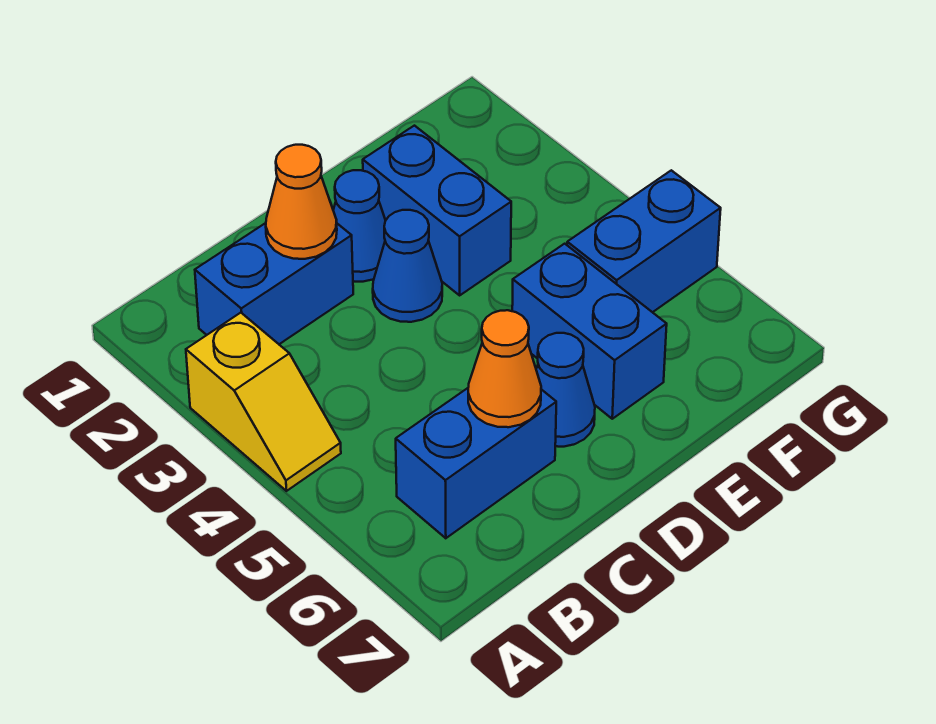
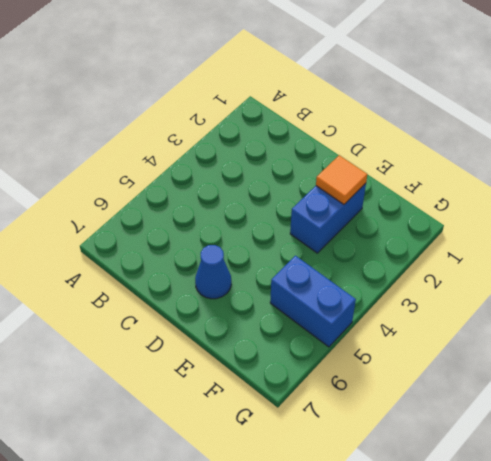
orange 1x1 tile [316,155,367,204] -> none
none -> yellow 1x2 slope [186,313,341,491]
none -> blue 1x2 brick [195,223,353,344]

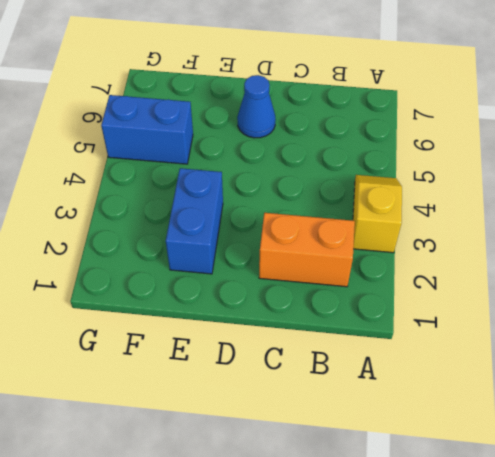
orange 1x2 brick [259,213,355,287] -> blue 1x2 brick [195,223,353,344]
none -> blue 1x2 brick [396,388,556,538]
none -> blue 1x1 cone [333,170,386,282]

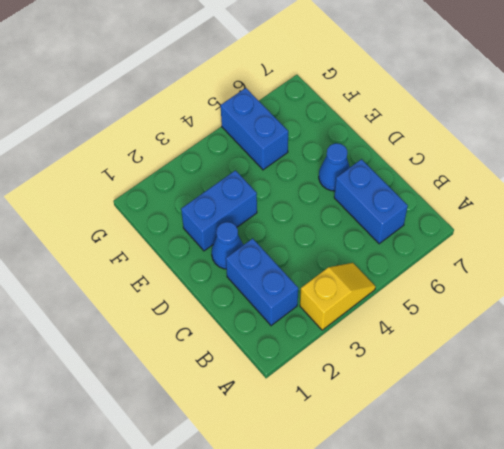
none -> blue 1x1 cone [373,210,442,322]
none -> blue 1x2 brick [512,244,667,419]

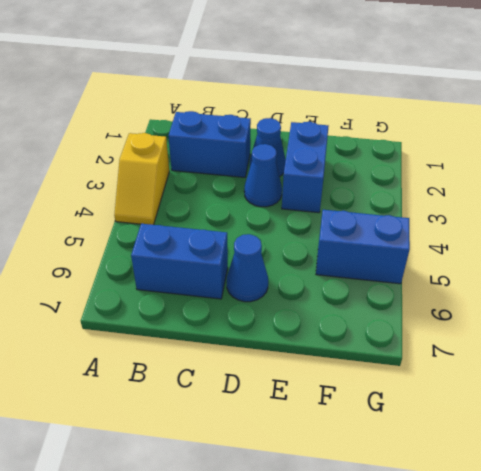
none -> blue 1x2 brick [512,244,667,419]
none -> orange 1x1 cone [266,145,337,259]

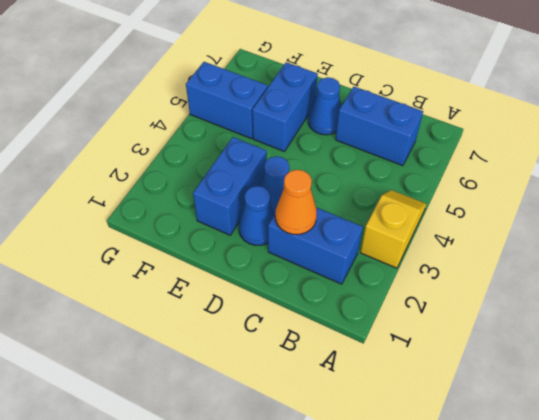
none -> orange 1x1 cone [468,310,541,427]

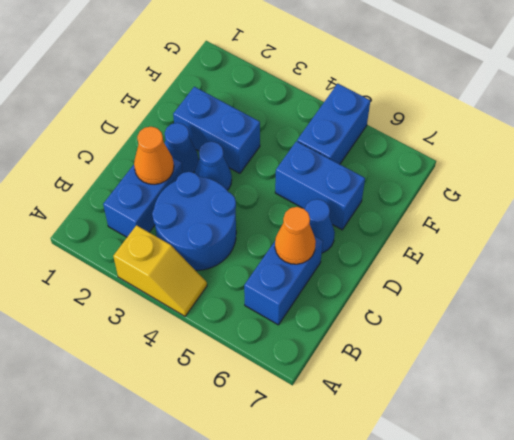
blue 2x2 round brick [152,172,236,270] -> none

